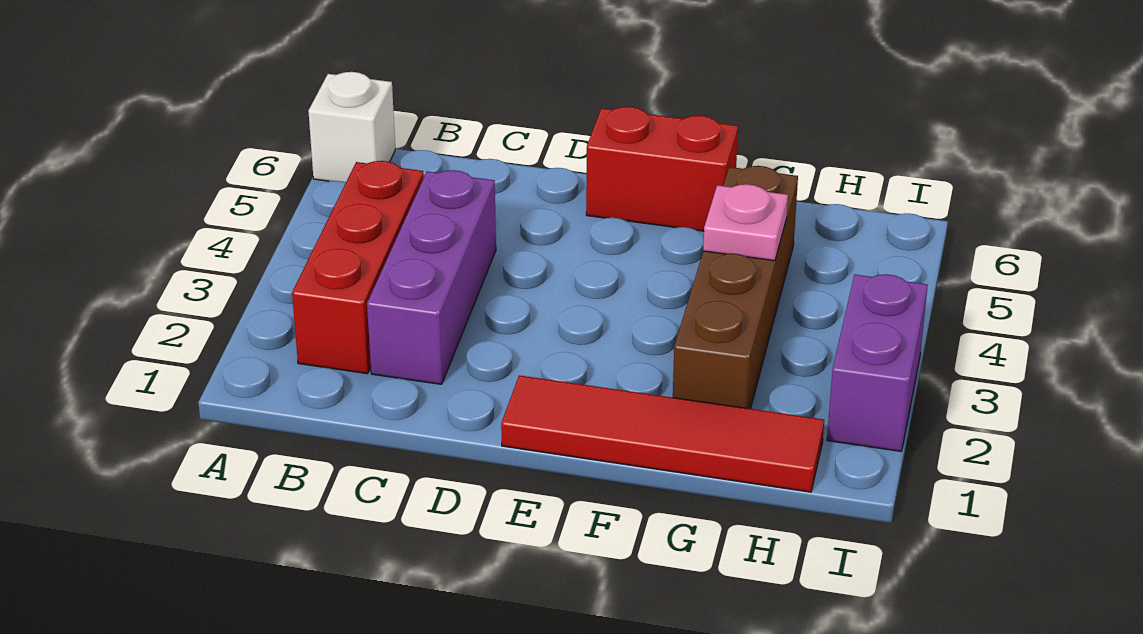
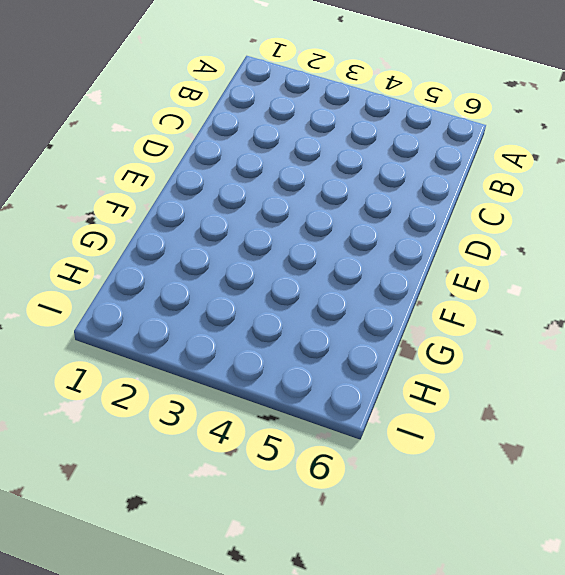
none -> white 1x1 brick [308,72,395,182]
none -> red 1x3 brick [292,161,424,374]

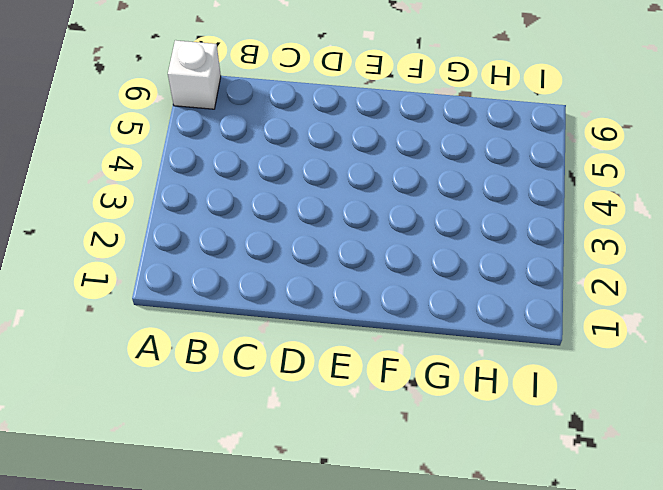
none -> red 1x3 brick [292,161,424,374]
none -> purple 1x3 brick [367,170,496,384]

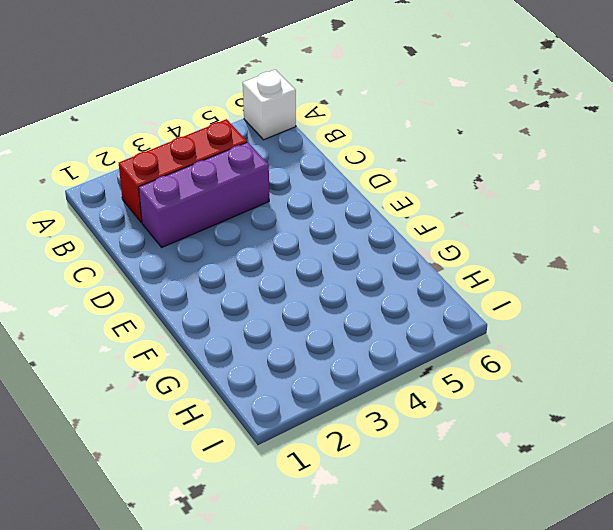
none -> red 1x4 tile [501,375,824,492]
none -> red 1x2 brick [586,107,738,231]

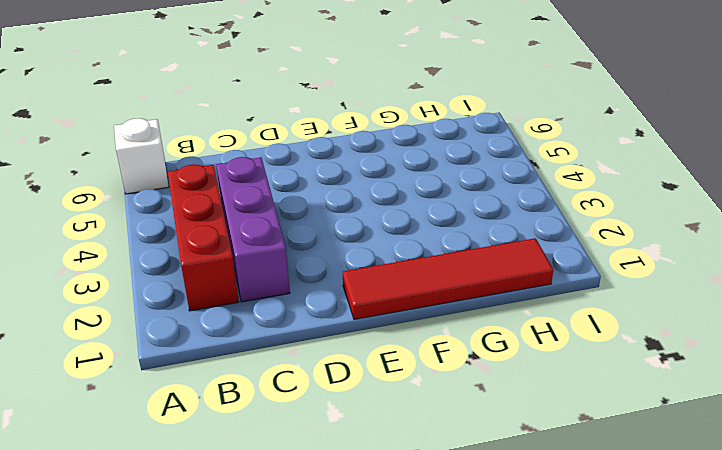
none -> red 1x2 brick [586,107,738,231]
none -> brown 1x4 brick [673,166,798,409]

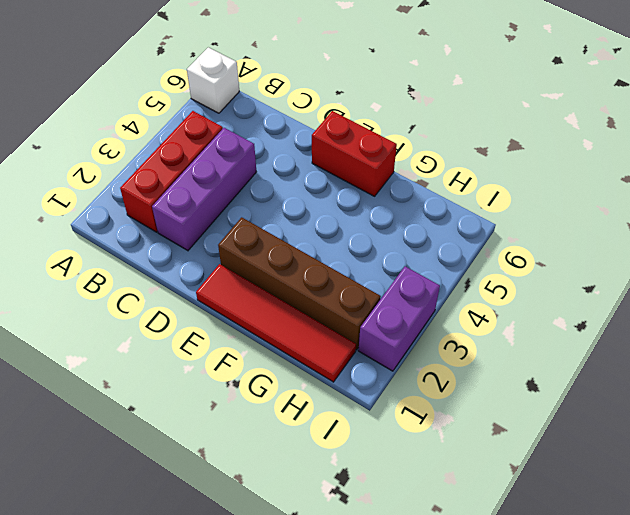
brown 1x4 brick [218,217,381,350] -> brown 1x4 brick turned to [673,166,798,409]
none -> pink 1x1 plate [703,184,788,261]

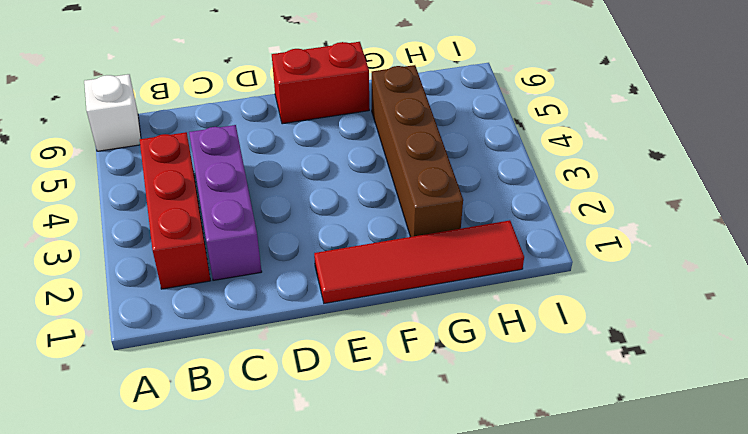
none -> purple 1x2 brick [827,274,928,451]
none -> pink 1x1 plate [703,184,788,261]

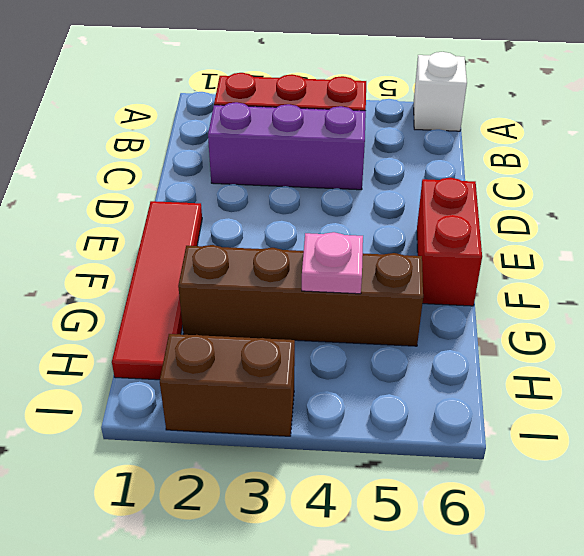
brown 1x2 brick [160,334,295,436] -> purple 1x2 brick [827,274,928,451]

